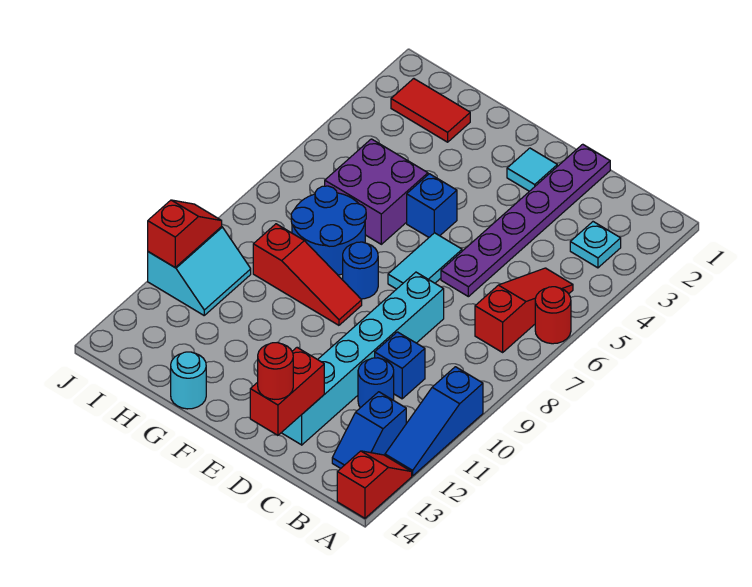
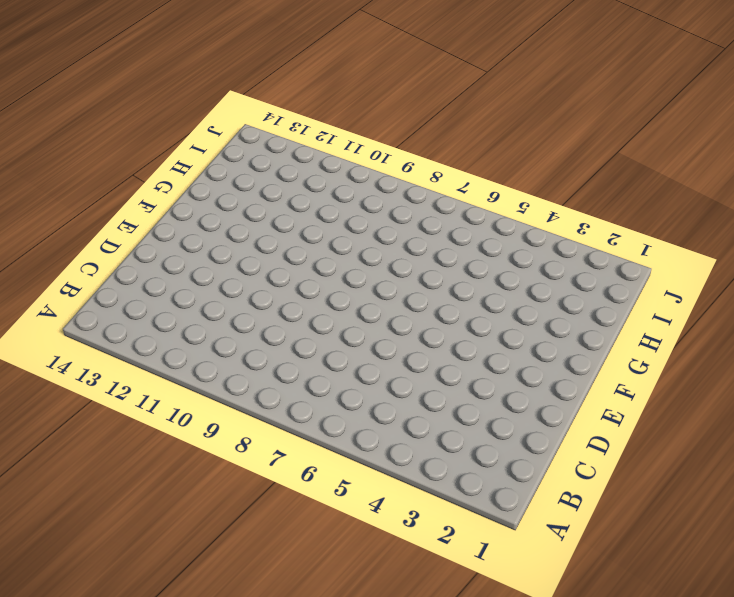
none -> red 1x1 round brick [535,287,571,344]
none -> blue 1x3 slope [385,367,483,476]
none -> red 1x2 slope [337,451,412,518]

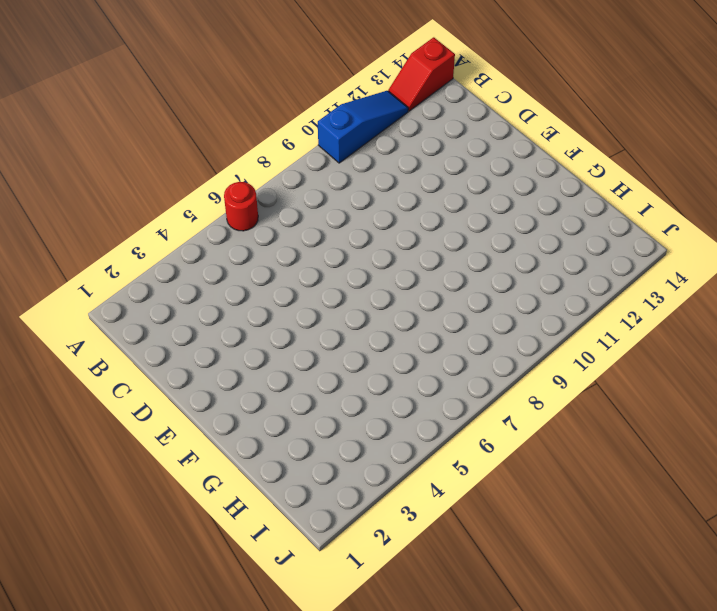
none -> cyan 1x1 plate [570,222,621,268]
none -> red 1x3 slope [475,268,573,352]
none -> blue 1x2 slope [332,392,406,469]

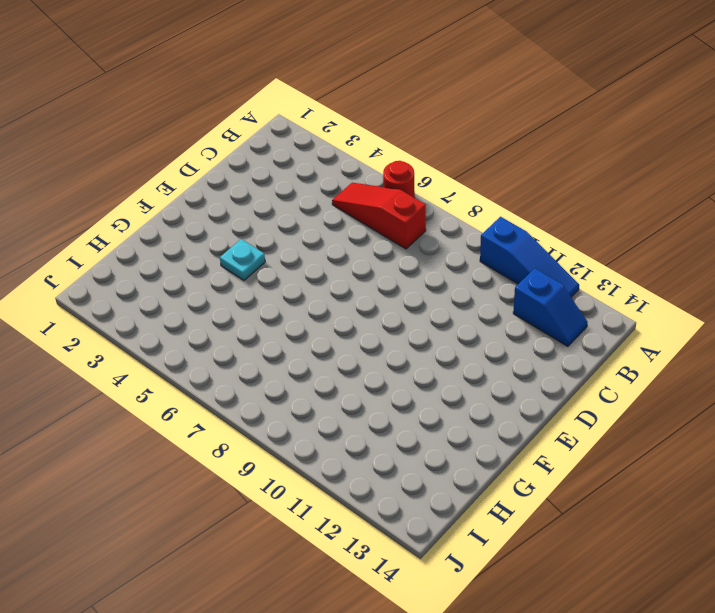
cyan 1x1 plate [220,239,265,280] -> cyan 1x1 plate moved to [570,222,621,268]
none -> red 1x2 slope [337,451,412,518]
none -> blue 1x1 brick [375,332,425,399]
none -> blue 1x1 round brick [358,358,394,408]

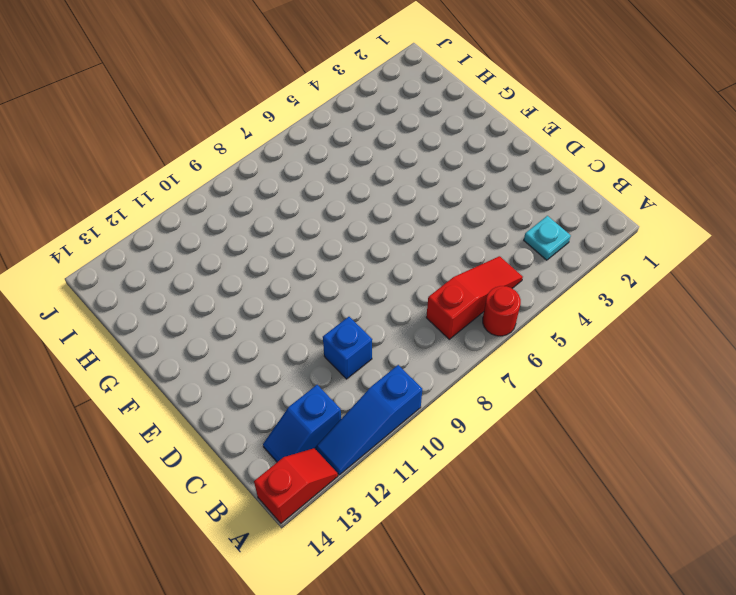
none -> blue 1x1 round brick [358,358,394,408]
none -> purple 1x6 plate [441,144,610,297]
none -> cyan 1x6 brick [282,272,444,445]

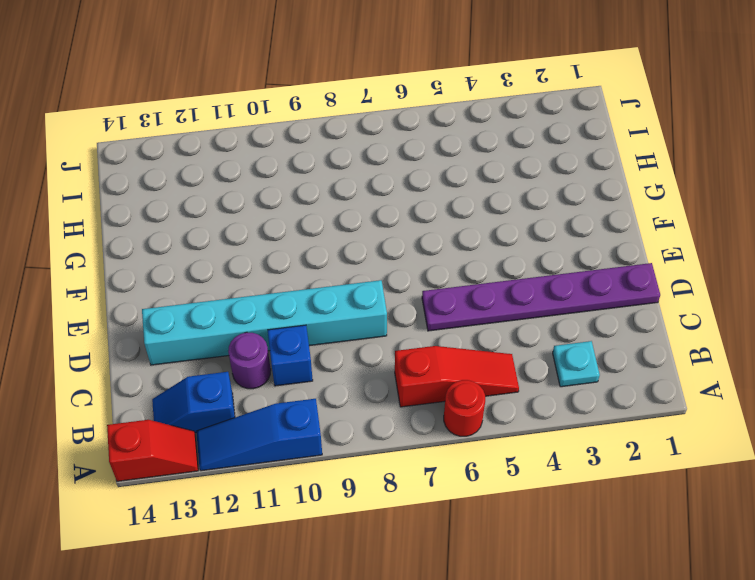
purple 1x1 round brick [228,332,271,389] -> blue 1x1 round brick [358,358,394,408]
none -> cyan 1x1 tile [507,148,557,191]
none -> cyan 1x2 tile [388,233,462,289]
none -> blue 1x1 brick [407,174,457,237]

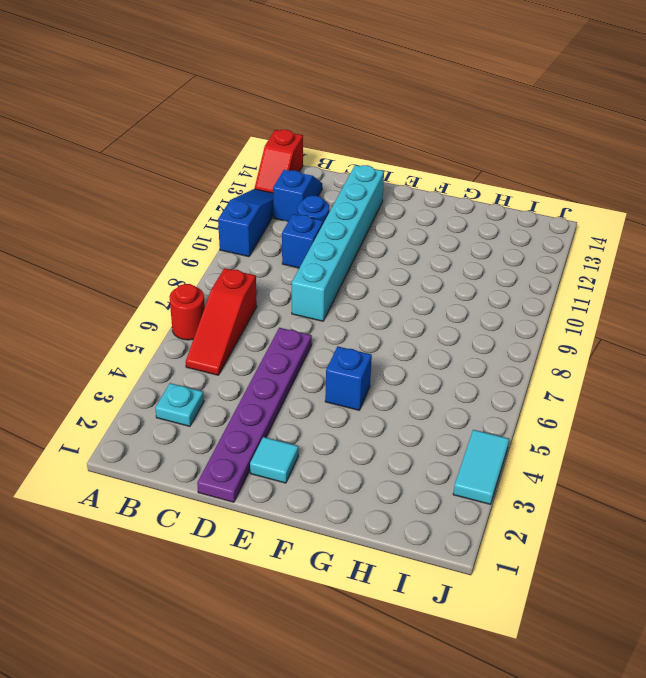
cyan 1x2 tile [453,430,509,504] -> cyan 1x2 tile moved to [388,233,462,289]
none -> blue 1x1 round brick [343,242,378,299]
none -> red 1x3 slope [253,224,362,325]
none -> purple 2x2 brick [325,139,428,244]

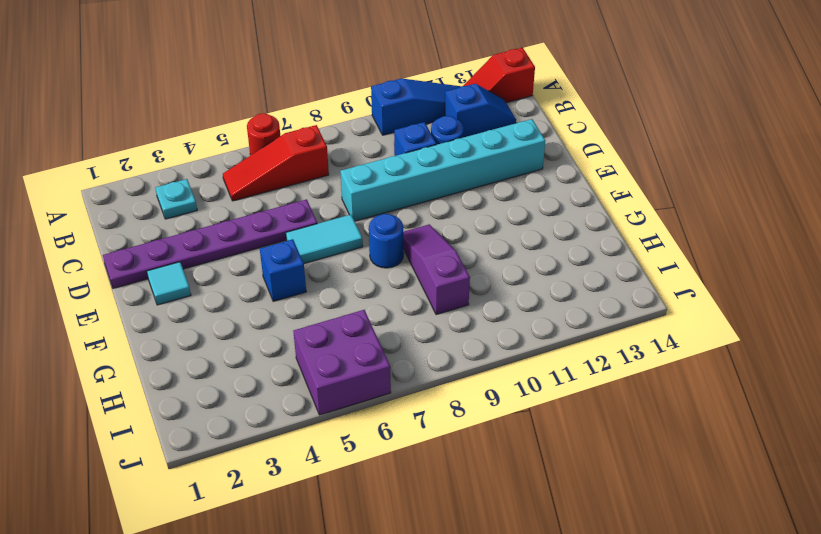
purple 1x3 slope [403,224,470,315] -> red 1x3 slope [253,224,362,325]
purple 2x2 brick [293,310,391,415] -> purple 2x2 brick moved to [325,139,428,244]
none -> blue 2x2 round brick [291,186,366,275]
none -> cyan 1x1 round brick [171,352,206,409]
none -> red 1x2 tile [391,79,470,142]

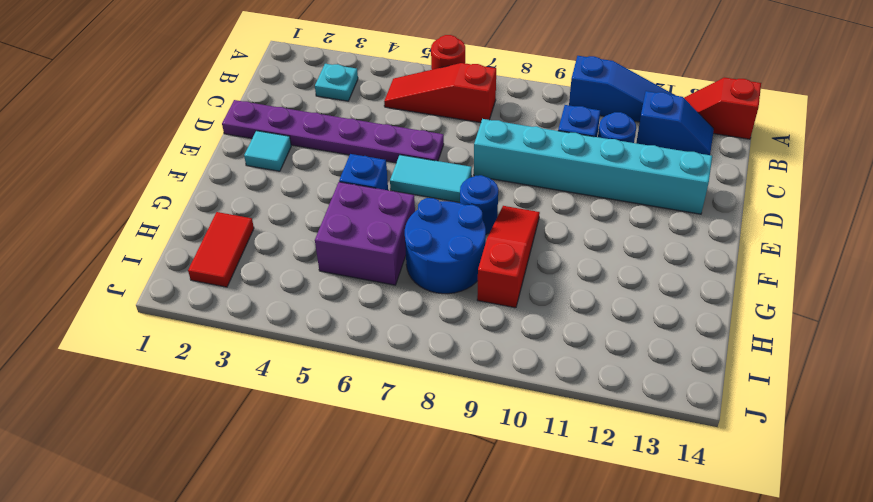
none -> cyan 1x1 round brick [171,352,206,409]
none -> cyan 2x2 slope [148,227,251,315]
none -> red 1x2 brick [250,348,324,435]

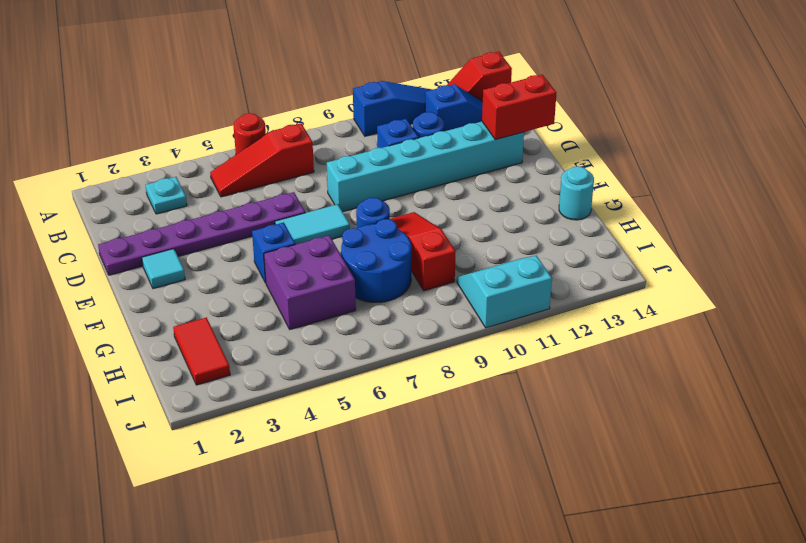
none -> red 1x2 slope [148,200,222,267]
none -> red 1x1 round brick [258,343,293,399]

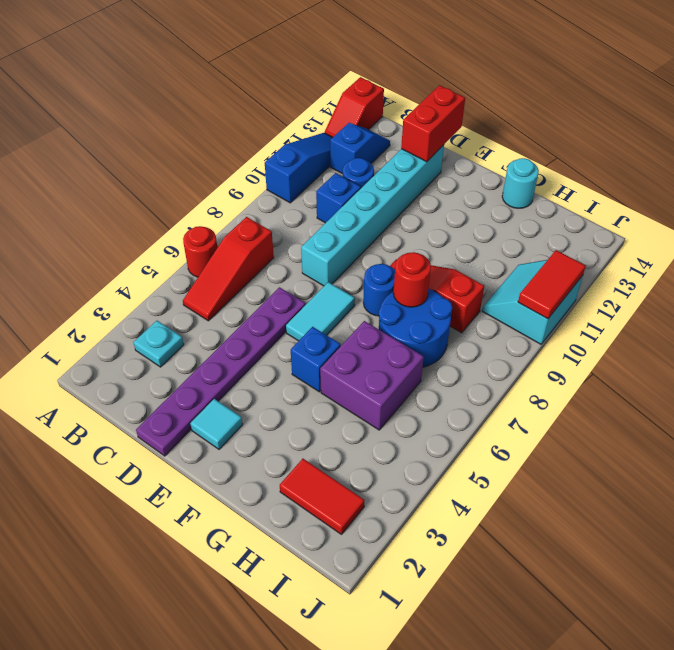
red 1x1 round brick [393,252,431,307] -> red 1x1 round brick moved to [258,343,293,399]
red 1x2 tile [518,250,586,319] -> red 1x2 slope [148,200,222,267]

